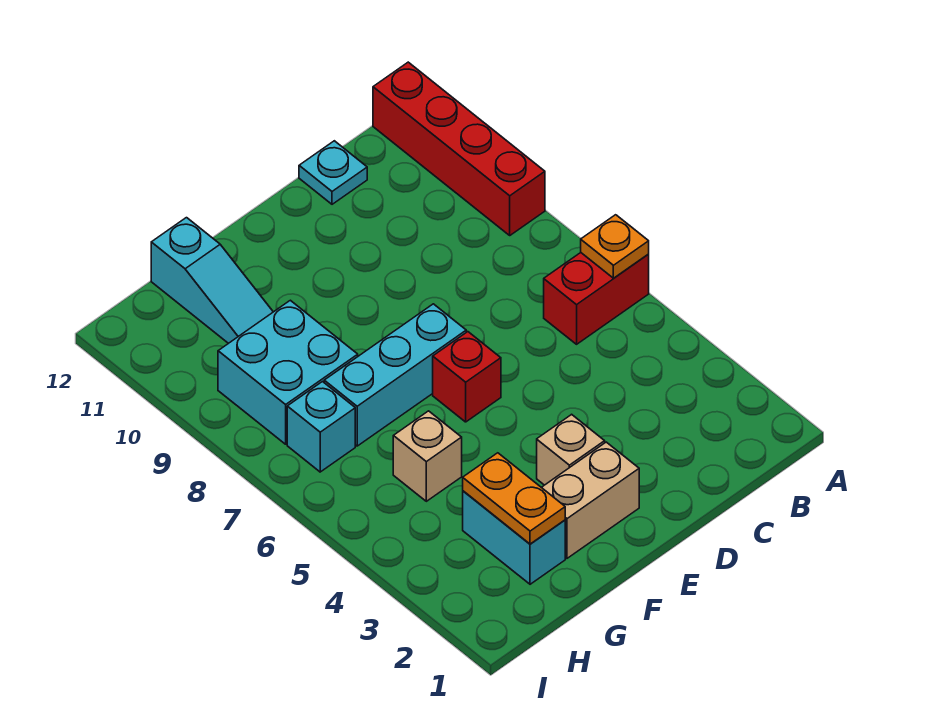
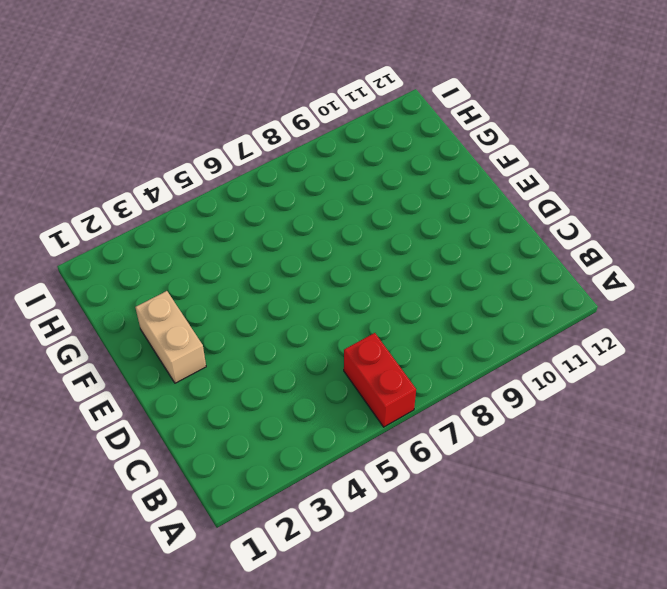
none -> red 1x4 brick [373,62,545,235]
none -> cyan 1x1 plate [299,141,367,204]
none -> tan 1x1 brick [537,414,605,485]

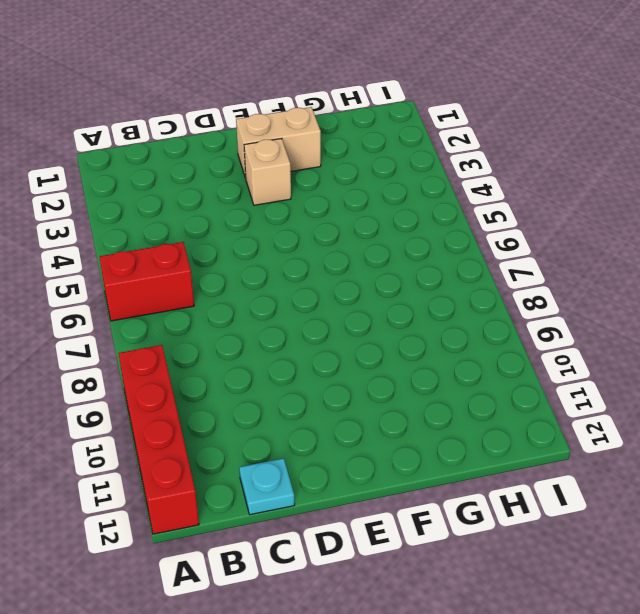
none -> red 1x1 brick [433,332,501,422]
none -> cyan 1x3 brick [324,304,466,446]
none -> cyan 1x2 brick [463,491,565,584]

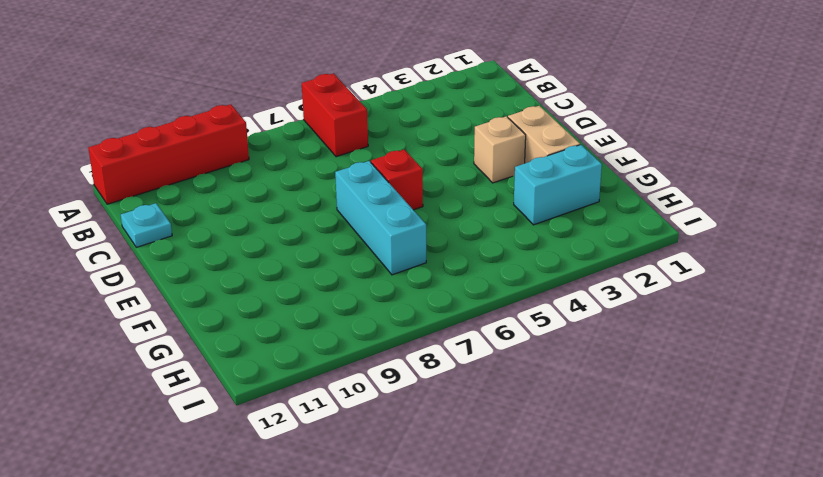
none -> tan 1x1 brick [393,411,462,501]
none -> cyan 2x2 brick [218,300,358,444]
none -> cyan 1x3 slope [151,218,273,343]

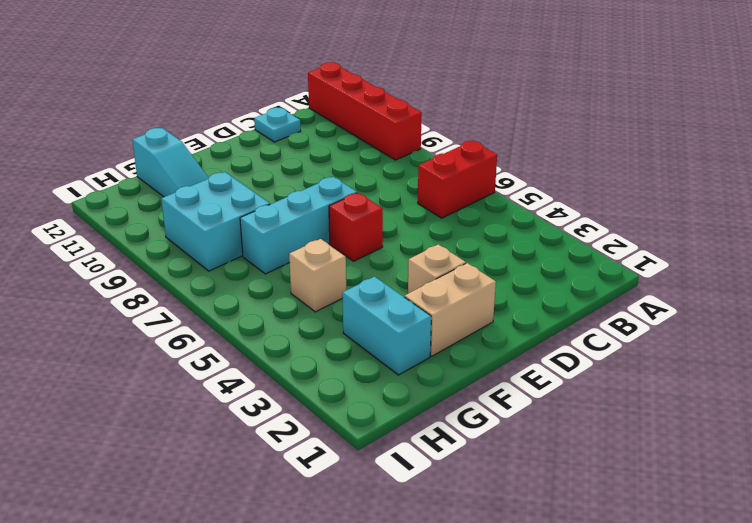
none -> cyan 1x1 brick [287,382,355,472]
none -> orange 1x1 plate [581,215,649,278]
none -> orange 1x2 plate [463,453,565,544]

